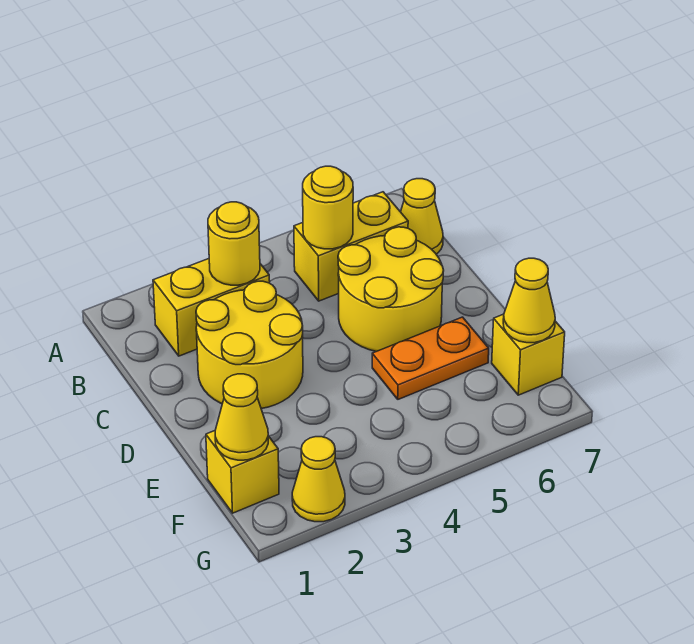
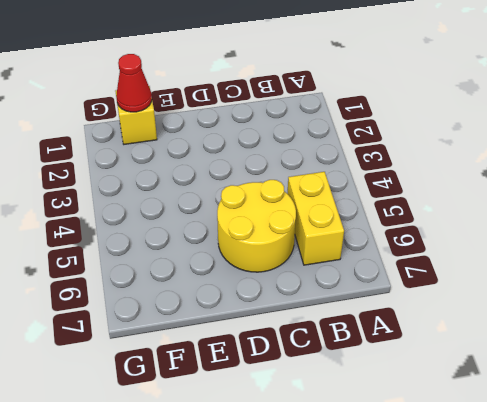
red 1x1 cone [116,54,152,112] -> yellow 1x1 cone [215,374,268,460]
none -> yellow 1x2 brick [153,259,270,356]
none -> yellow 1x1 cone [401,179,443,254]
none -> yellow 2x2 round brick [196,281,303,409]

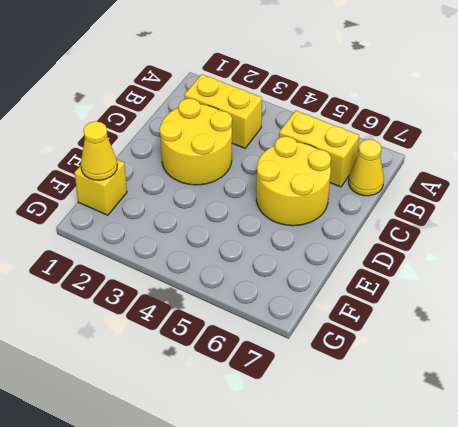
none -> orange 1x2 plate [372,317,489,399]
none -> yellow 1x1 brick [492,314,565,395]
none -> yellow 1x1 cone [292,437,345,522]

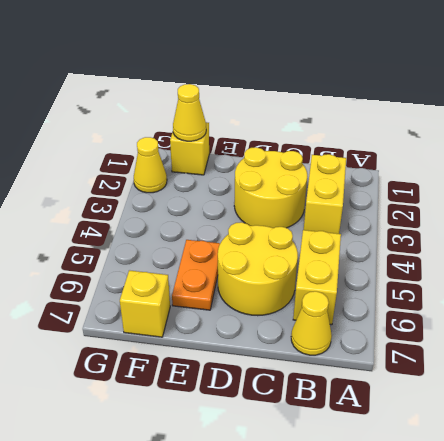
none -> yellow 1x1 round brick [208,202,260,285]
none -> yellow 1x1 round brick [303,166,353,249]
none -> yellow 1x1 cone [503,258,555,343]

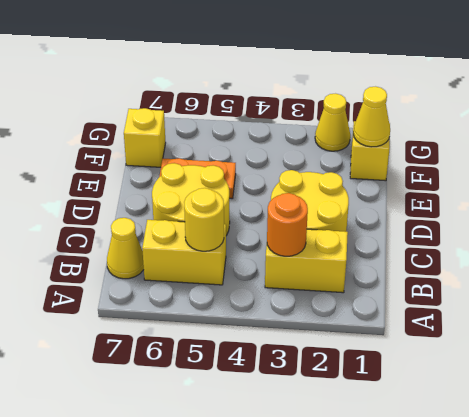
orange 1x1 round brick [267,193,308,256] -> yellow 1x1 round brick [208,202,260,285]
none -> yellow 1x1 cone [503,258,555,343]

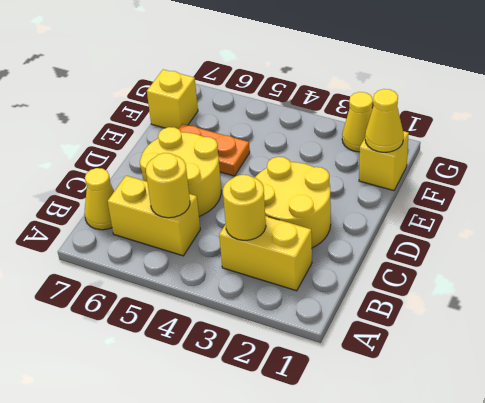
none -> yellow 1x1 cone [503,258,555,343]

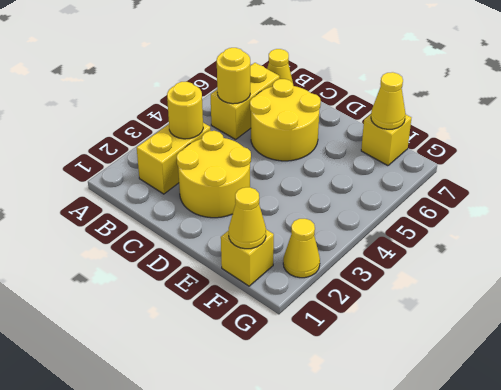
none -> orange 1x2 plate [372,317,489,399]

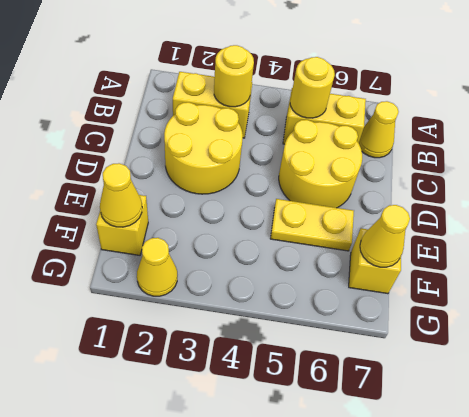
yellow 1x2 plate [270,199,354,251] -> orange 1x2 plate [372,317,489,399]

